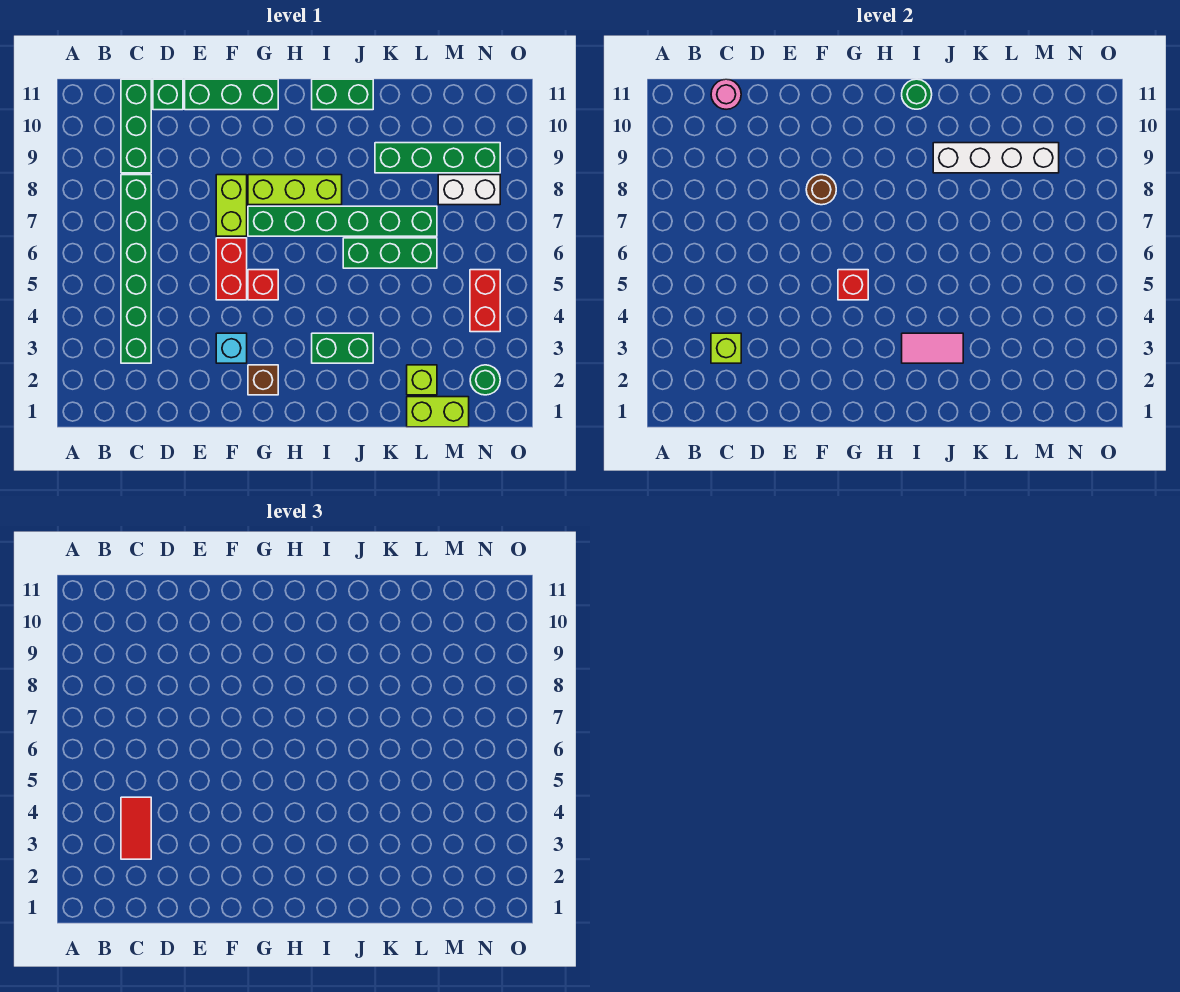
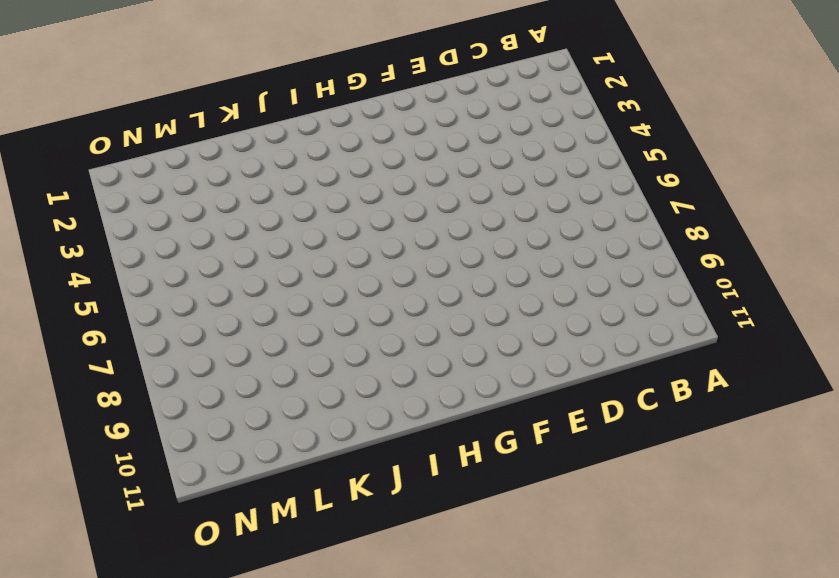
none -> green 1x6 brick [121,175,151,363]
none -> green 1x3 brick [121,79,151,173]
none -> green 1x1 brick [153,79,183,110]

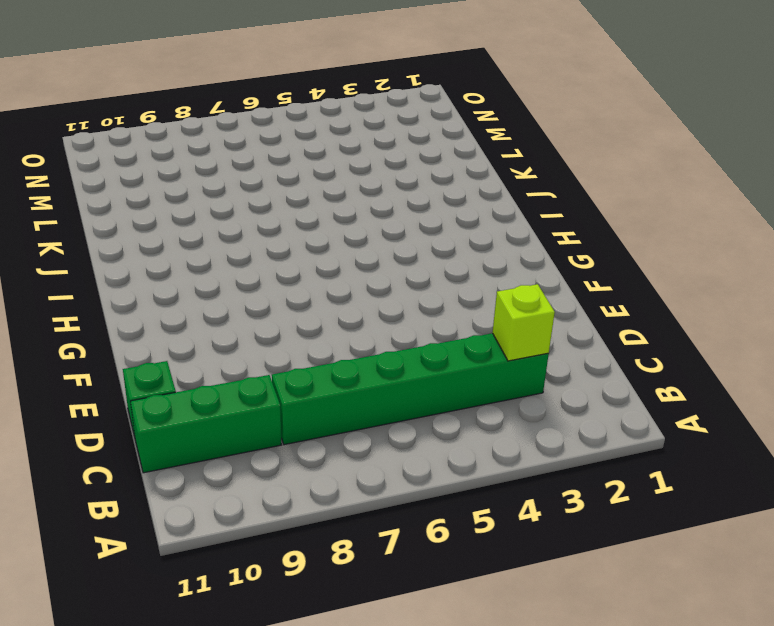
none -> green 1x3 brick [185,79,278,110]
none -> cyan 1x1 brick [216,333,247,363]
none -> red 1x2 brick [216,238,247,300]

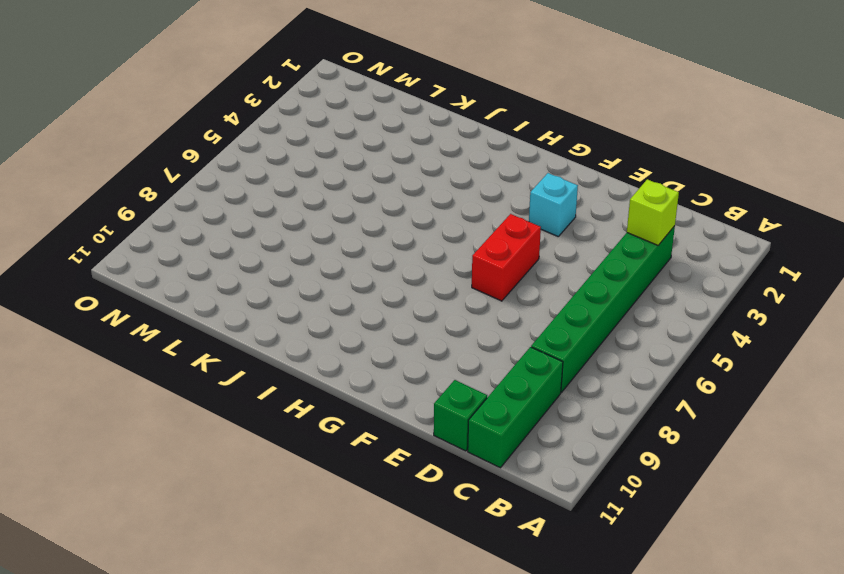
none -> green 1x3 brick [185,79,278,110]
none -> lime 1x2 brick [216,175,247,236]
none -> brown 1x1 brick [248,365,278,395]

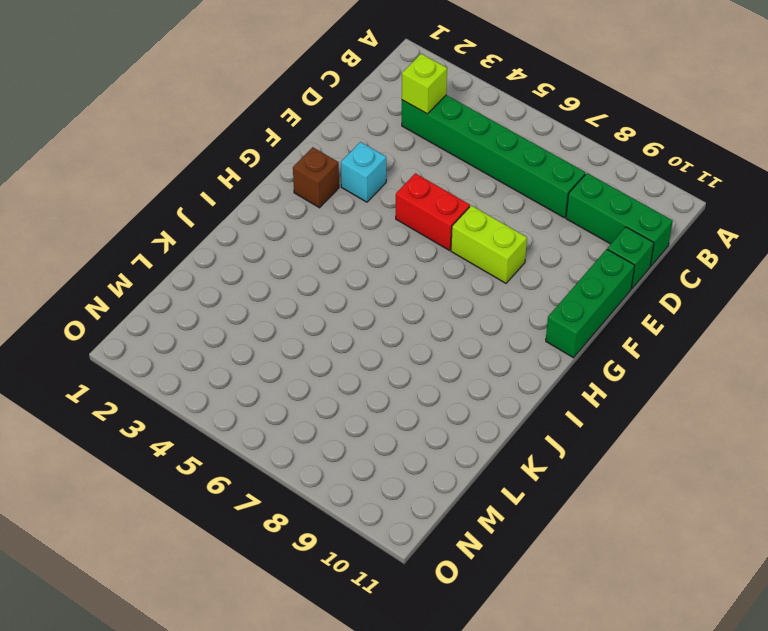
none -> red 1x1 brick [248,270,278,300]
none -> green 1x6 brick [248,206,437,236]
none -> lime 1x3 brick [248,175,342,205]

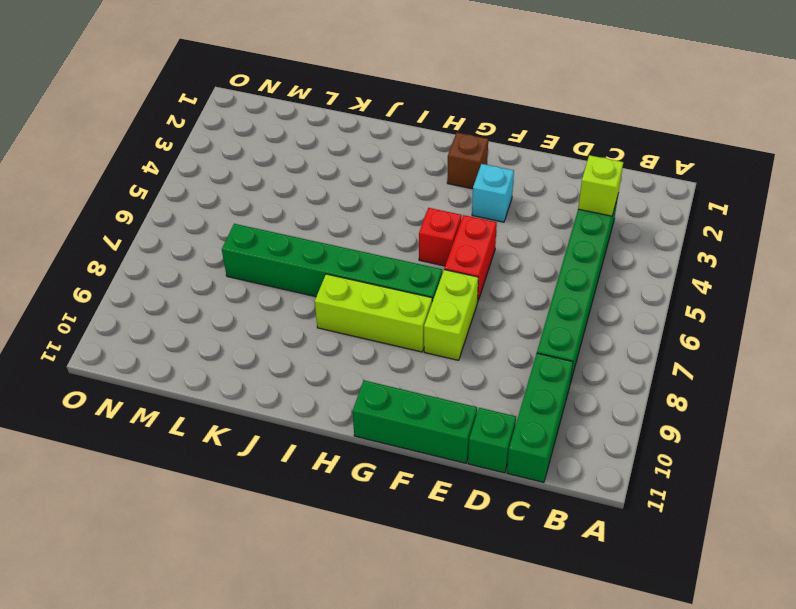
none -> green 1x2 brick [312,333,373,363]
none -> green 1x2 brick [312,79,373,110]
none -> green 1x3 brick [343,238,437,268]

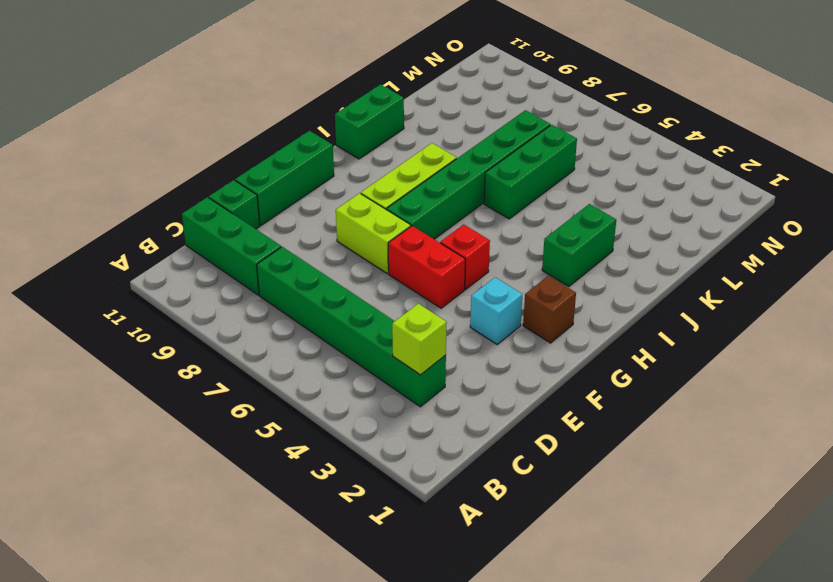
none -> green 1x4 brick [375,143,500,173]
none -> lime 1x2 brick [407,397,469,427]
none -> lime 1x1 brick [407,365,437,395]

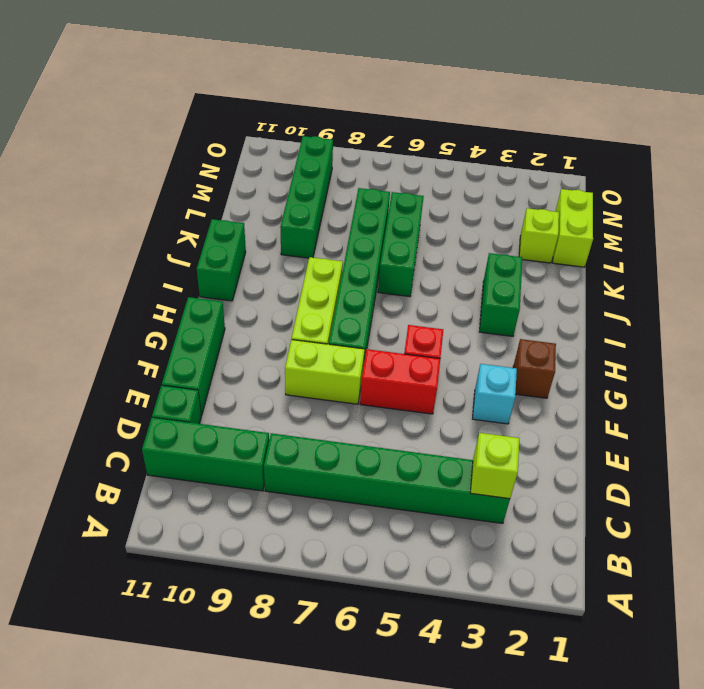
none -> white 1x2 brick [438,175,500,205]
none -> green 1x1 round brick [470,365,500,395]
none -> red 1x2 brick [470,270,500,332]

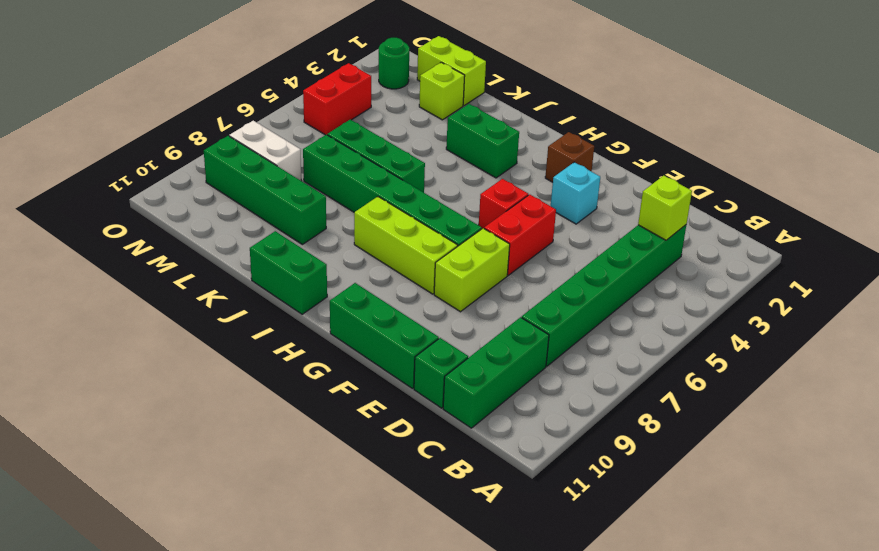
none -> pink 1x1 round brick [711,79,741,109]
none -> brown 1x1 round brick [806,175,836,205]
none -> red 1x1 brick [838,270,868,300]

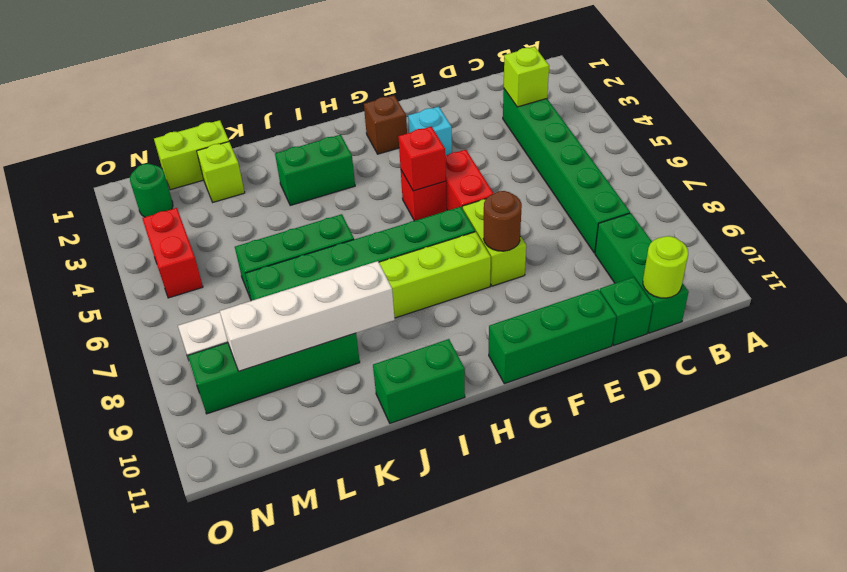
lime 1x1 round brick [643,236,688,298] -> pink 1x1 round brick [711,79,741,109]
none -> pink 1x2 tile [902,333,963,363]
none -> green 1x1 round brick [902,79,932,109]
none -> red 1x2 tile [121,797,151,859]

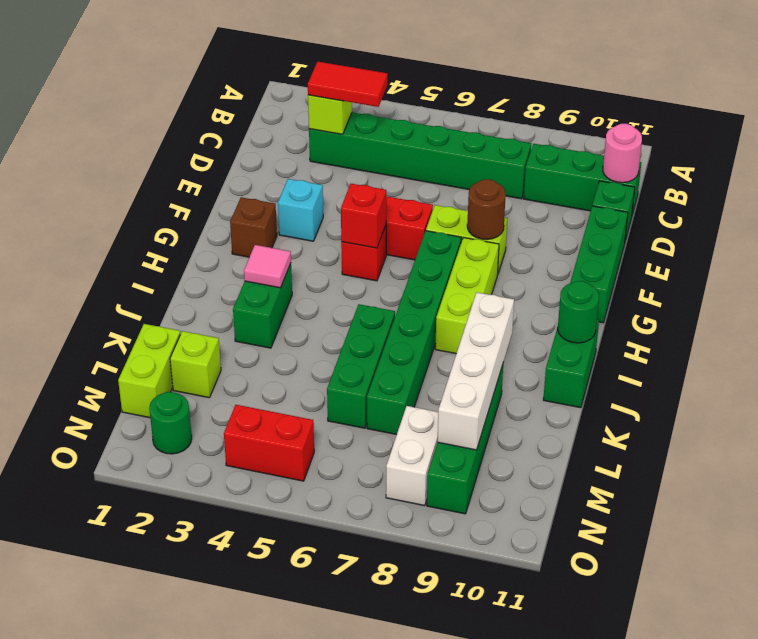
pink 1x1 tile [244,245,291,288] -> pink 1x2 tile [902,333,963,363]

